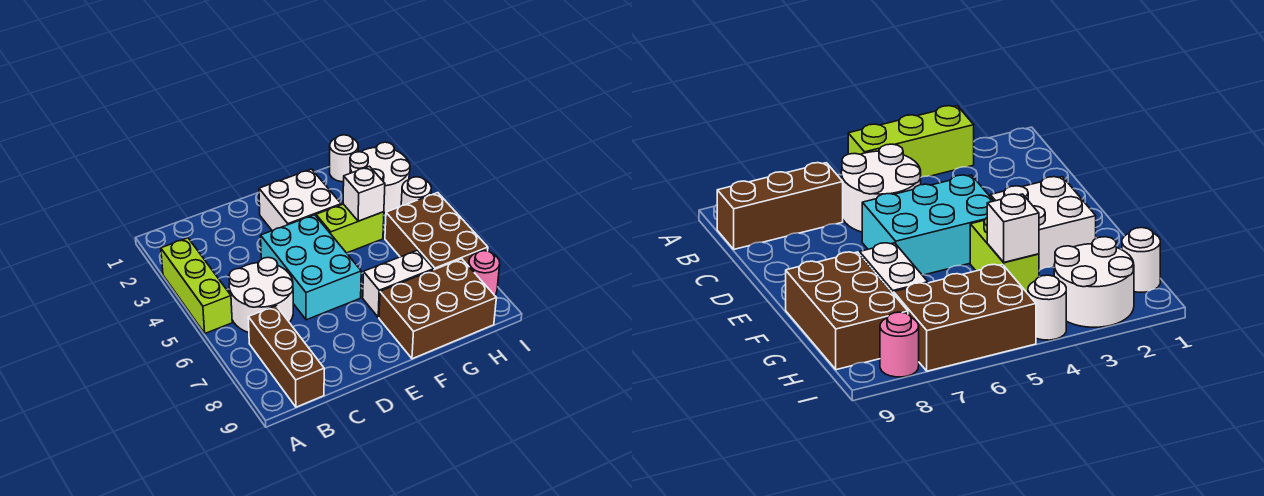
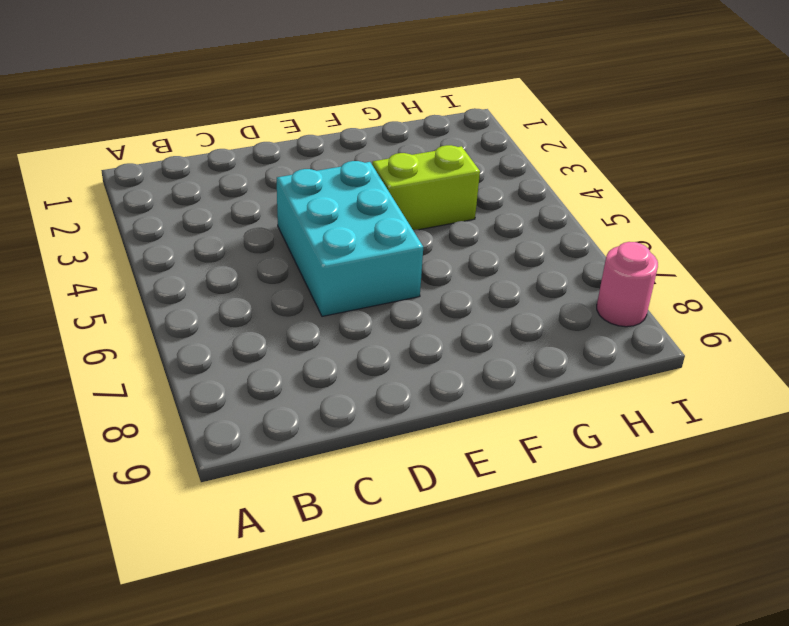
none -> lime 1x3 brick [161,238,232,333]
none -> white 2x2 round brick [229,258,293,333]
none -> brown 1x3 brick [248,306,324,407]

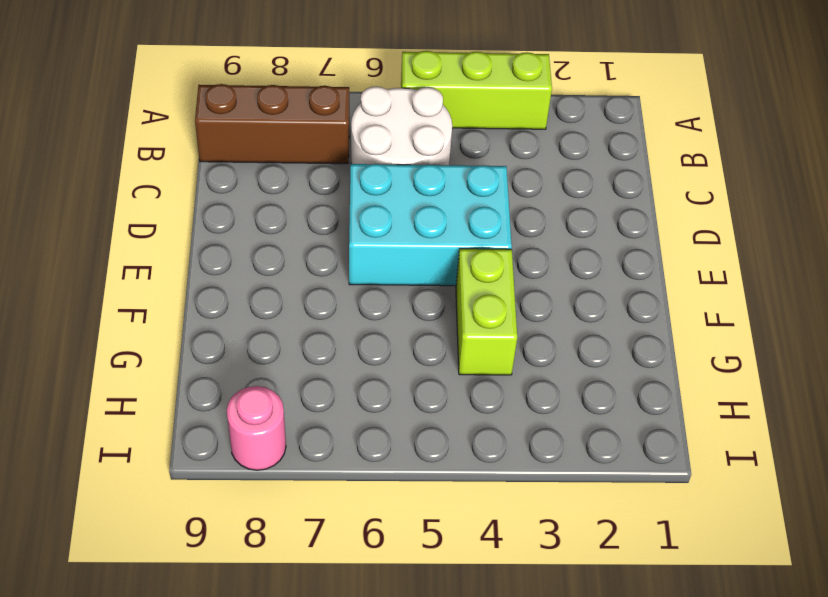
none -> white 2x2 brick [259,169,341,231]
none -> white 1x2 brick [363,250,434,317]
none -> brown 2x3 brick [379,259,496,359]

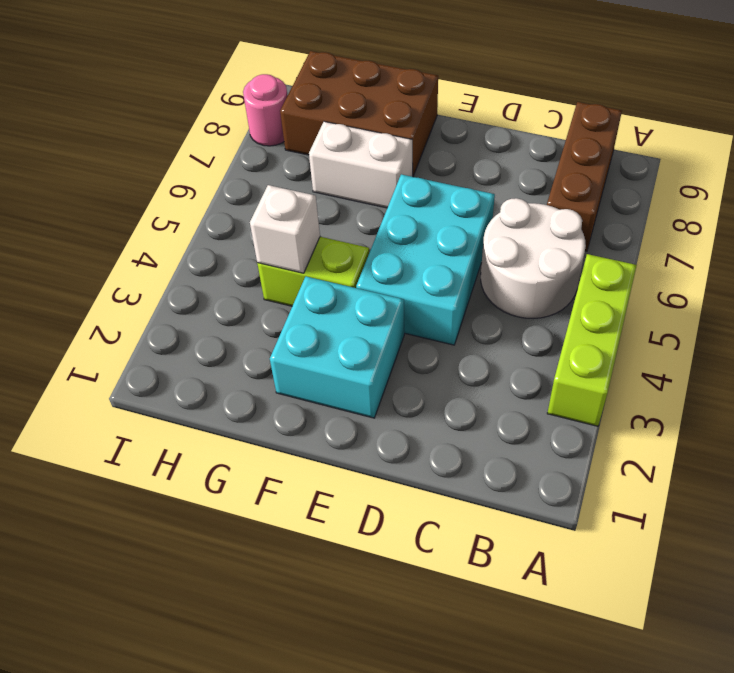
cyan 2x2 brick [270,277,404,418] -> white 2x2 brick [259,169,341,231]
none -> white 1x1 round brick [330,135,358,182]
none -> white 2x2 round brick [350,142,410,213]
none -> brown 2x3 brick [385,193,488,270]

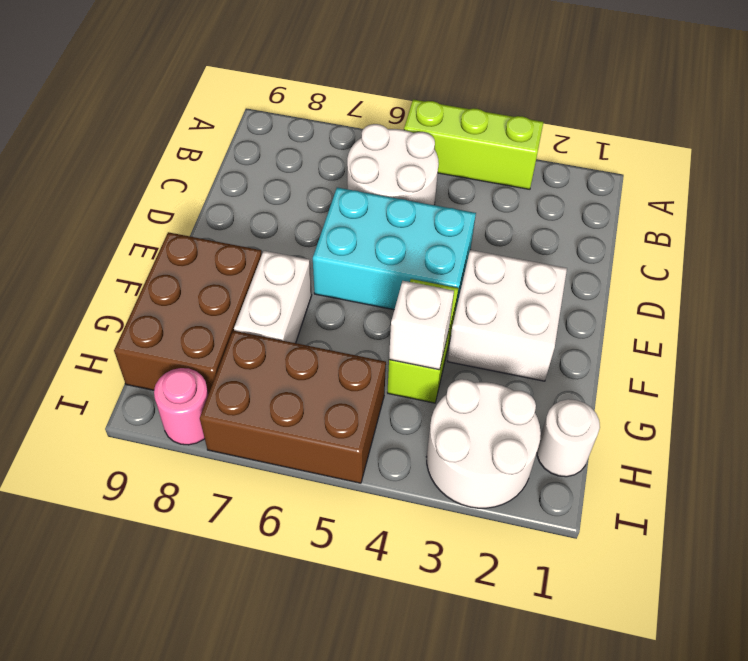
none -> brown 1x3 brick [248,306,324,407]
none -> white 1x1 round brick [401,177,431,206]

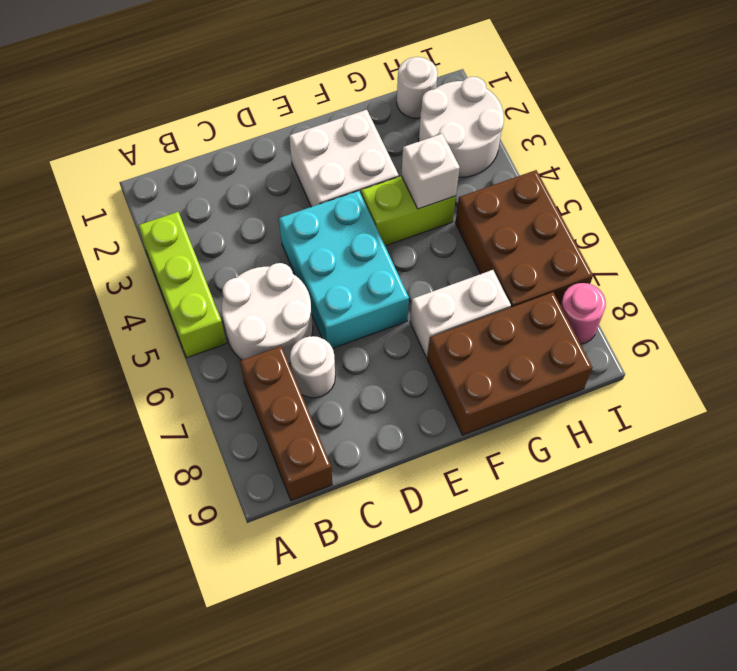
white 1x1 round brick [290,336,335,398] -> white 1x1 round brick moved to [401,177,431,206]

